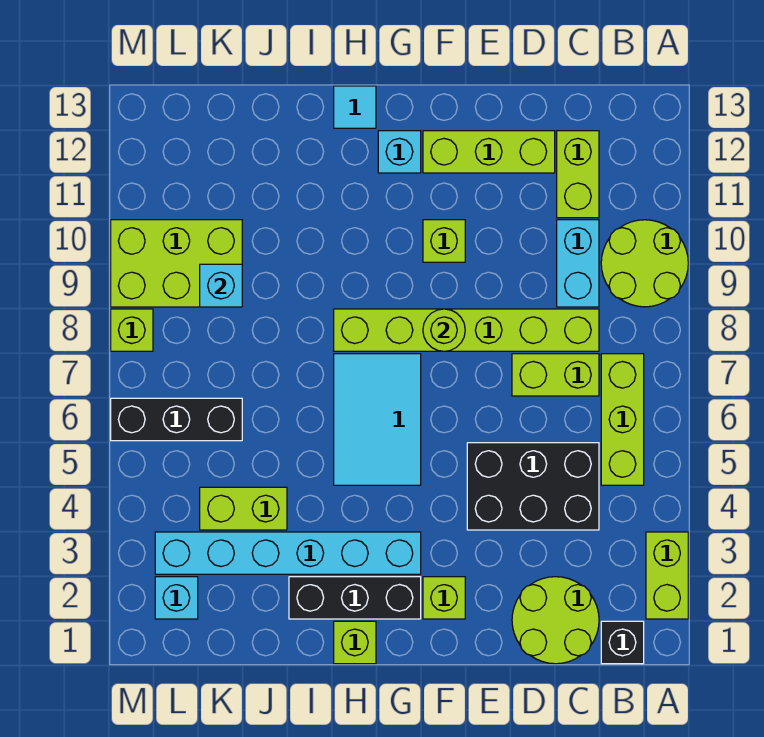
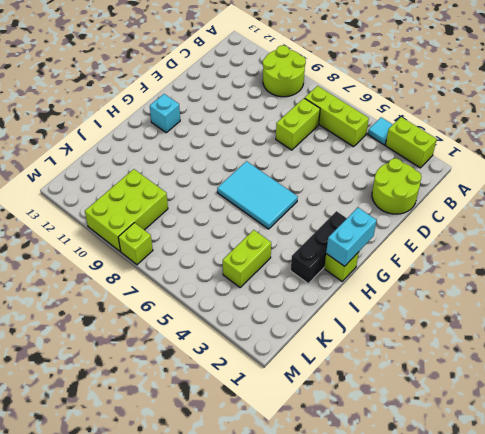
cyan 1x1 tile [368,117,393,145] -> cyan 1x1 tile moved to [334,86,376,128]
cyan 1x2 brick [326,208,377,266] -> cyan 1x2 brick turned to [557,220,599,307]
none -> black 1x1 brick [601,621,644,664]
none -> black 2x3 brick [467,443,599,530]
none -> lime 1x6 brick [334,309,599,351]

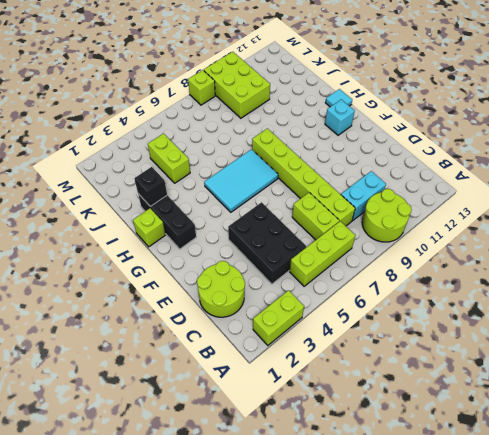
black 1x1 brick [134,167,167,206] -> black 1x1 brick moved to [601,621,644,664]
none -> lime 1x2 brick [557,131,599,218]
none -> lime 1x3 brick [423,131,555,173]
none -> lime 1x1 brick [423,577,465,619]

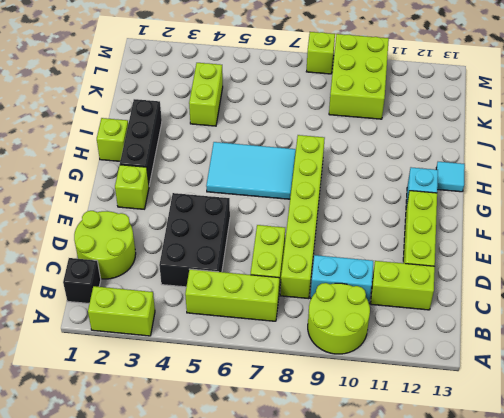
none -> lime 1x1 brick [423,220,465,262]
none -> cyan 1x6 brick [155,532,421,574]
none -> black 1x3 brick [111,398,242,441]

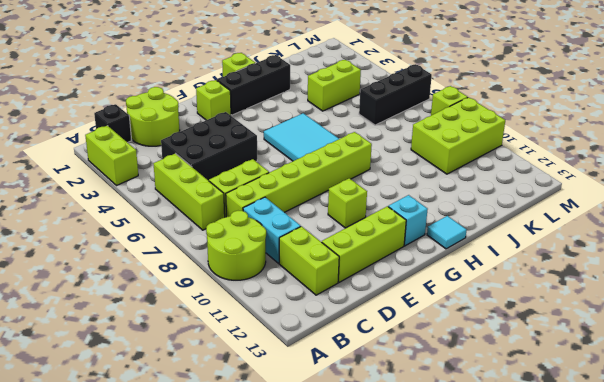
none -> cyan 1x6 brick [155,532,421,574]
none -> cyan 1x1 brick [155,577,198,619]
none -> lime 1x1 round brick [423,309,465,351]

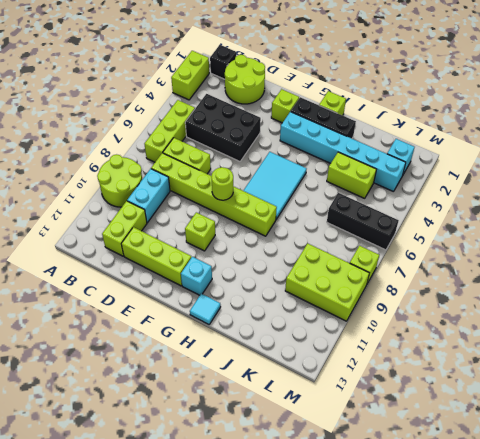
none -> cyan 1x1 brick [200,264,242,307]

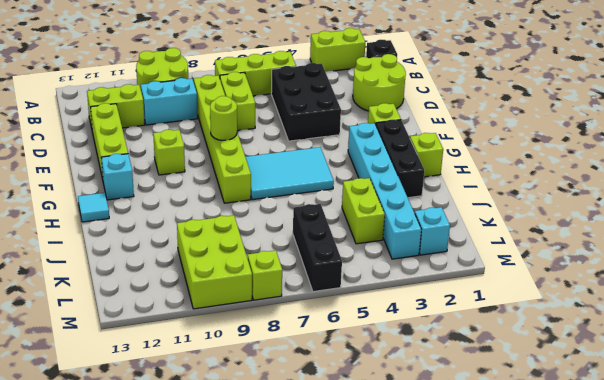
none -> cyan 1x1 brick [200,264,242,307]

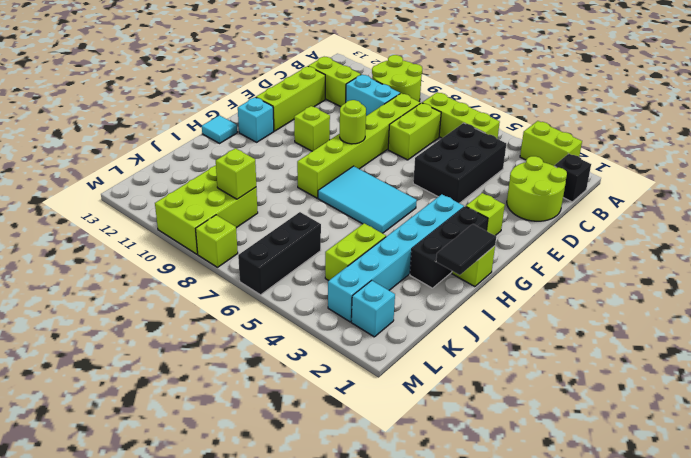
black 1x2 tile [436,224,496,275] -> none
lime 1x1 brick [216,148,256,199] -> cyan 1x1 brick [200,264,242,307]

